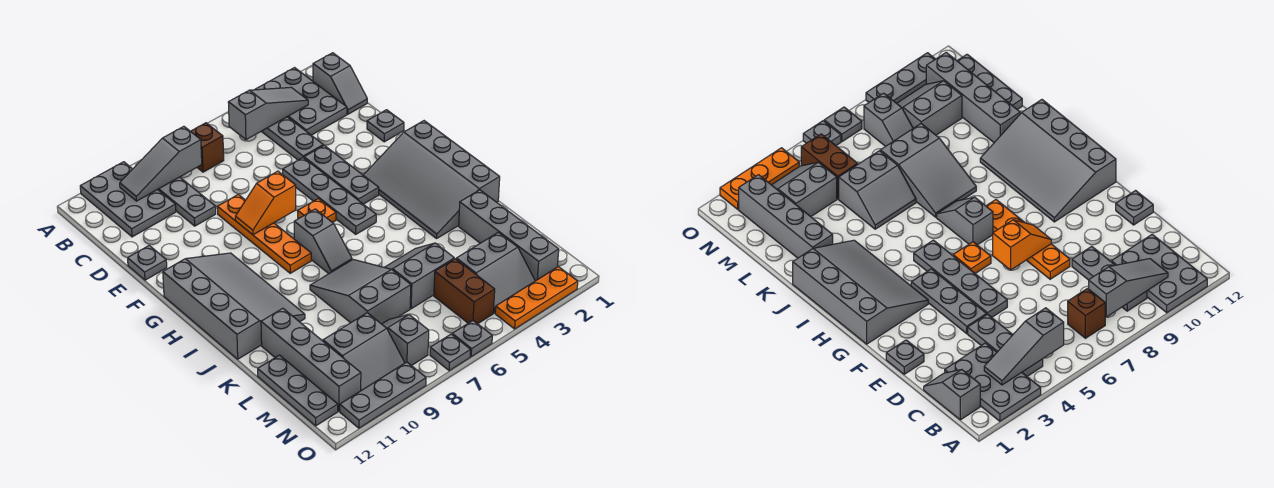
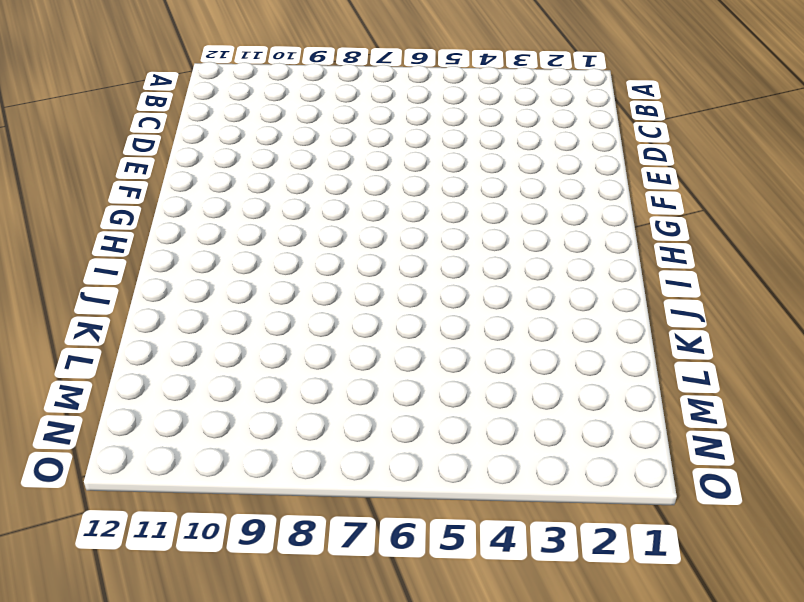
none -> grey 2x3 plate [255,68,347,135]
none -> grey 2x3 plate [80,162,176,237]
none -> grey 1x2 slope [313,53,367,114]
none -> grey 1x3 plate [261,117,323,160]

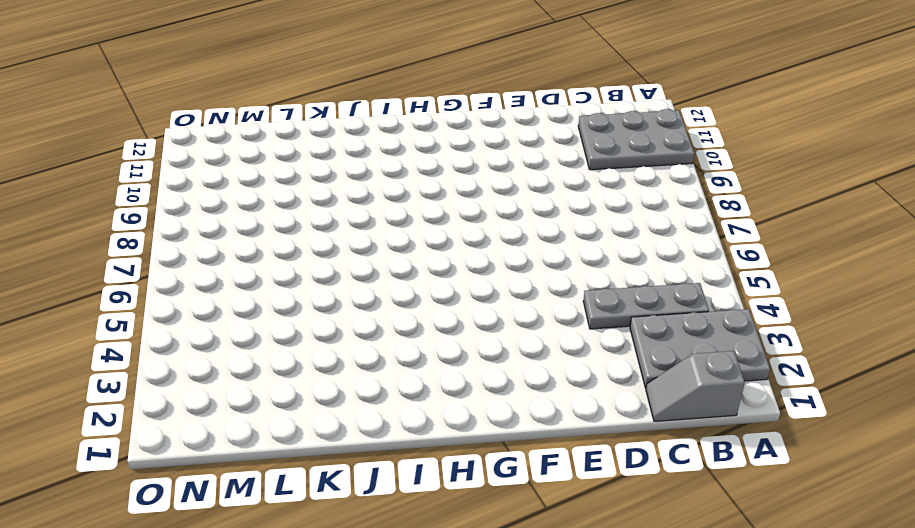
none -> brown 1x1 brick [191,123,224,172]
none -> grey 1x3 plate [158,177,216,226]
none -> grey 1x1 plate [367,110,404,142]
none -> grey 1x3 plate [304,145,379,204]

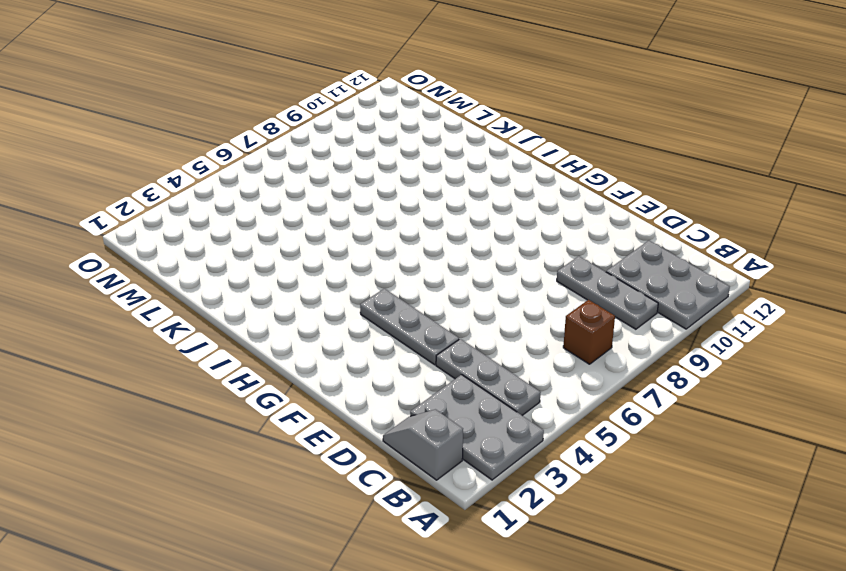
none -> grey 1x1 plate [367,110,404,142]
none -> grey 1x4 plate [283,158,376,234]
none -> orange 1x4 plate [217,194,311,273]
none -> grey 1x1 plate [128,246,167,280]

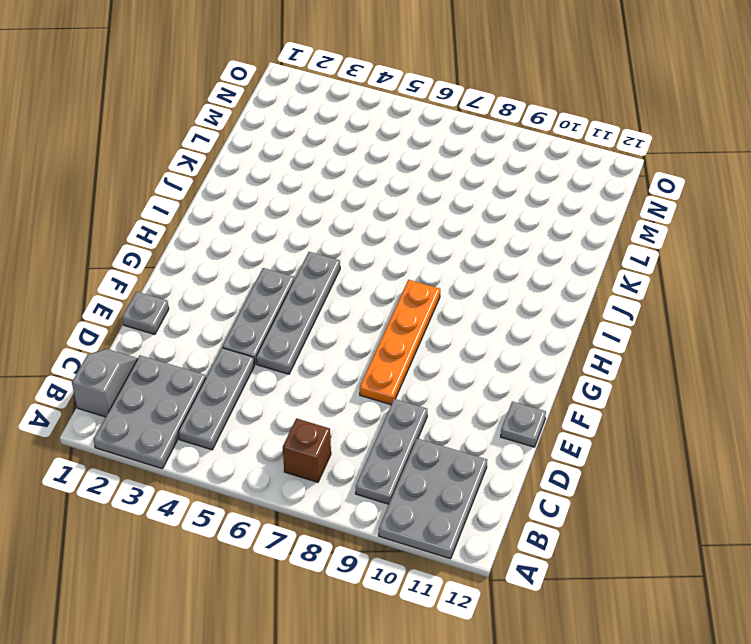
none -> grey 3x4 slope [363,121,500,238]
none -> orange 1x1 plate [298,199,336,222]
none -> grey 3x4 slope [163,253,305,359]
none -> grey 1x2 slope [294,209,352,274]

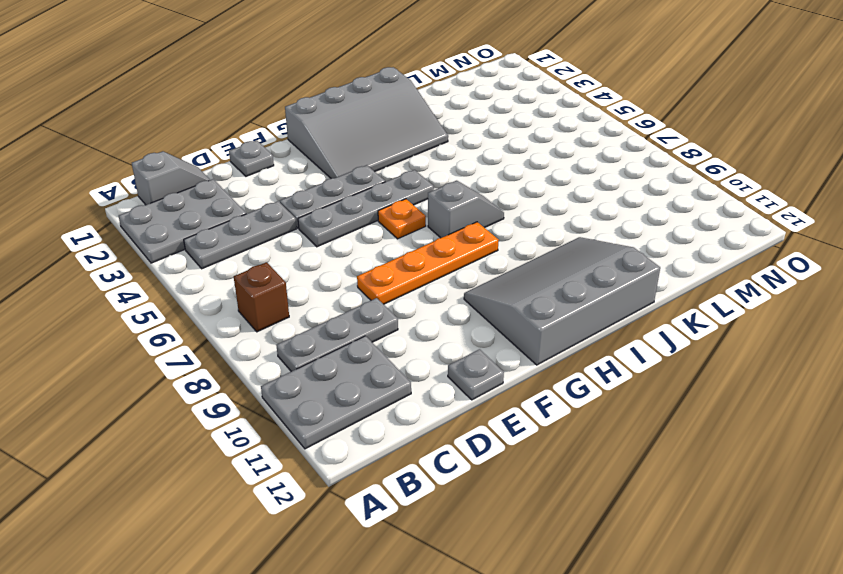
none -> grey 2x3 slope [310,260,411,324]
none -> grey 1x4 brick [459,190,559,281]
none -> grey 2x2 slope [385,243,454,309]
none -> grey 1x4 brick [261,308,361,411]

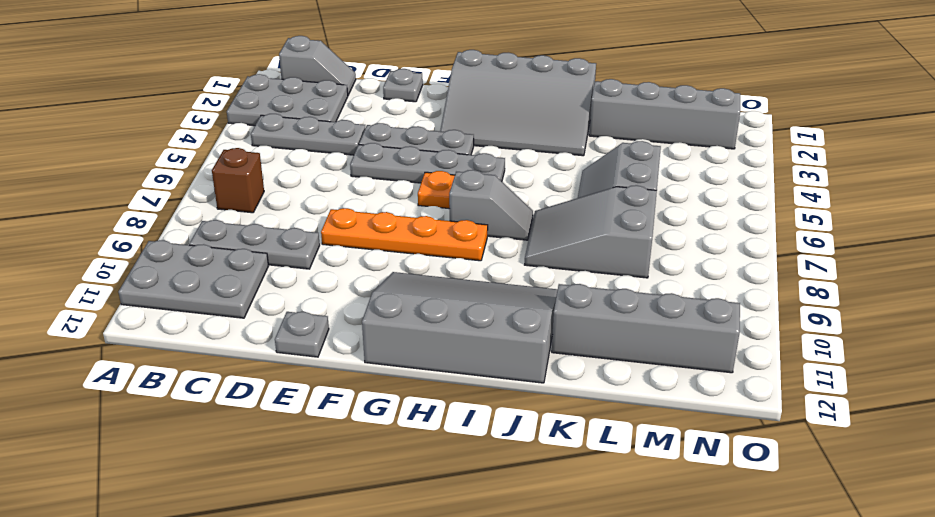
none -> grey 1x3 plate [258,355,338,426]
none -> grey 2x2 slope [456,233,535,313]
none -> brown 1x2 brick [434,259,495,324]
none -> grey 1x2 slope [382,315,429,366]

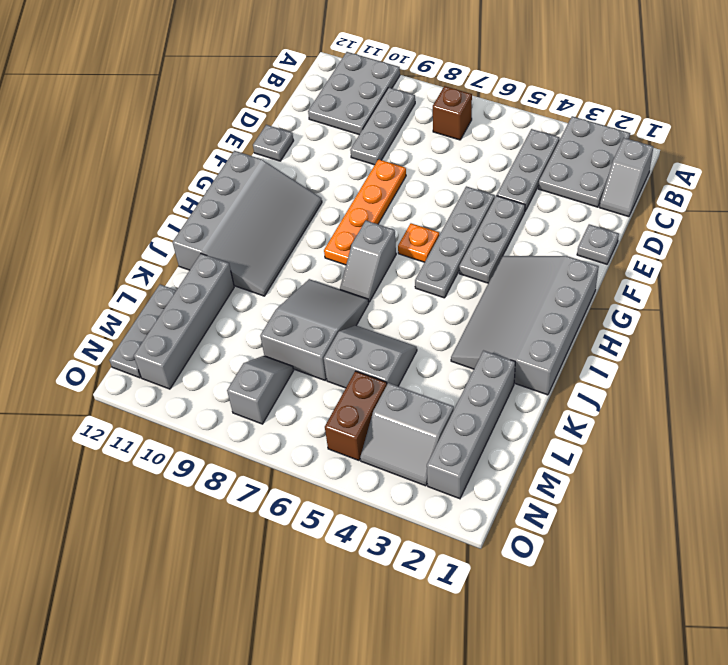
none -> grey 2x2 slope [323,313,405,391]
none -> orange 1x3 plate [495,267,578,329]
none -> grey 1x1 plate [452,321,492,357]
none -> grey 1x1 plate [430,334,471,371]

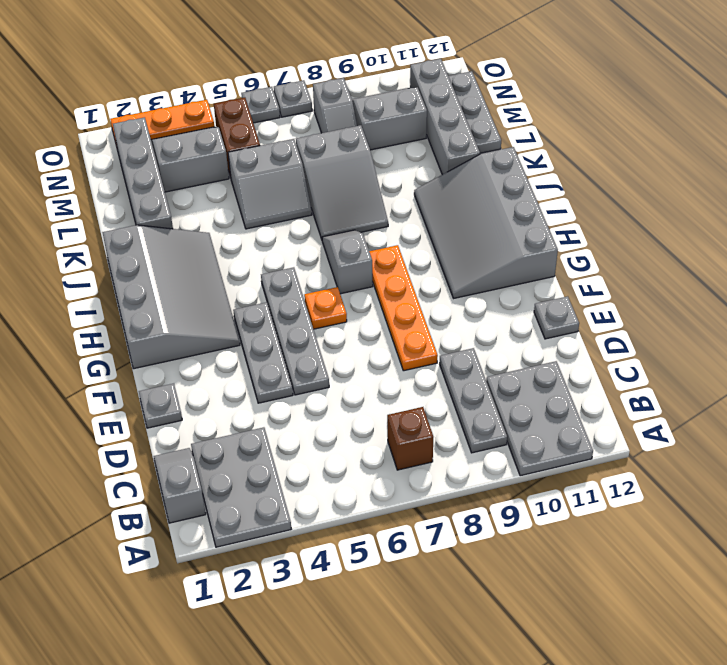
none -> grey 1x3 plate [261,117,323,160]
none -> grey 1x3 plate [340,362,426,428]
none -> grey 1x3 slope [228,87,308,140]
none -> grey 1x3 slope [120,126,202,201]

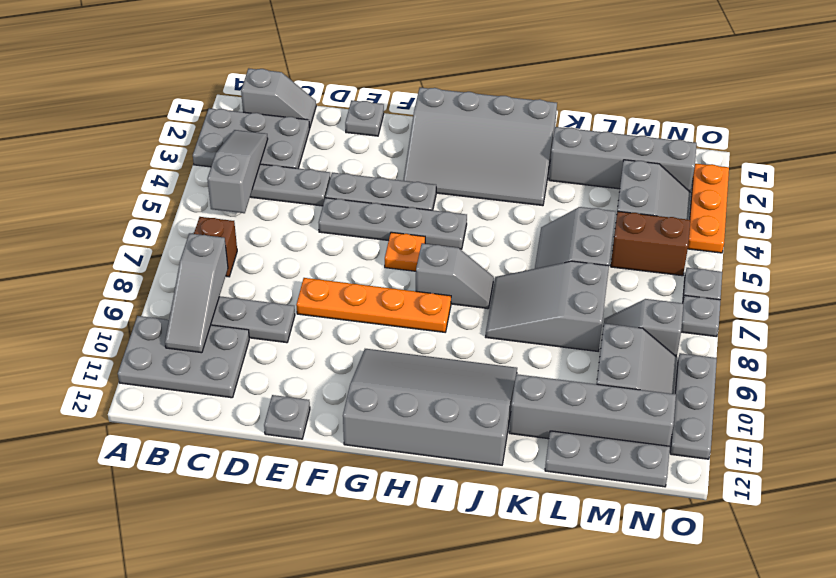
none -> orange 1x2 slope [235,171,296,235]

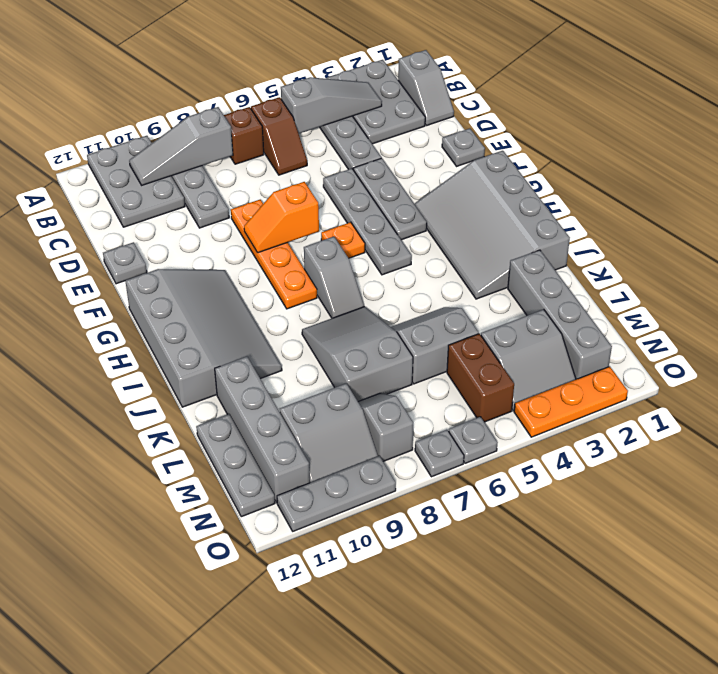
brown 1x2 slope [251,97,307,175] -> none

